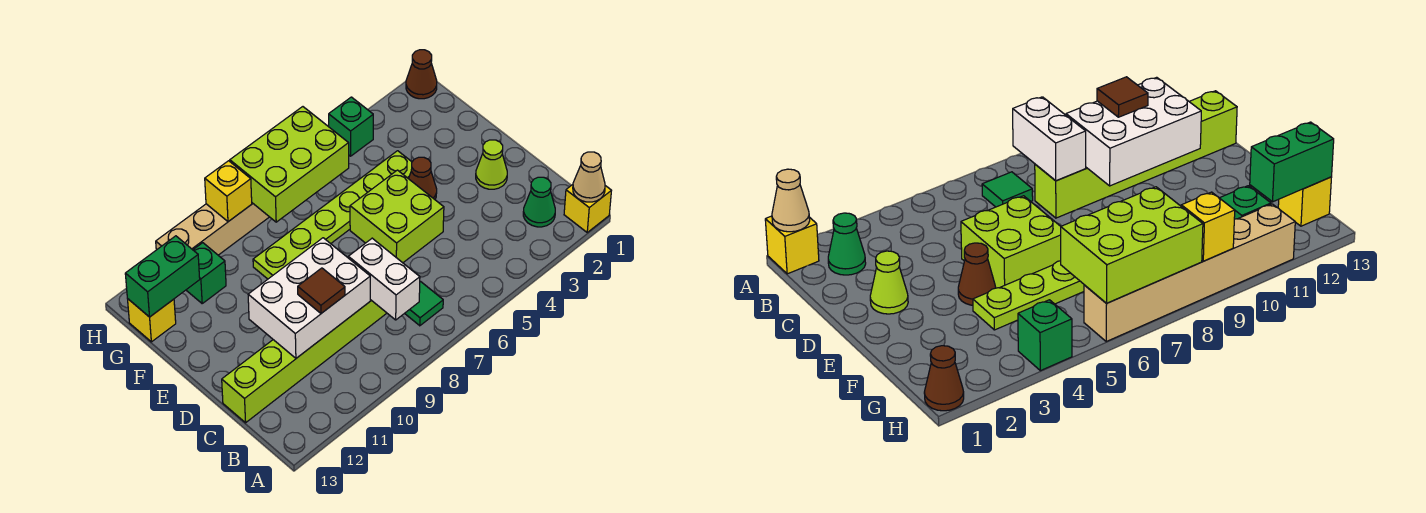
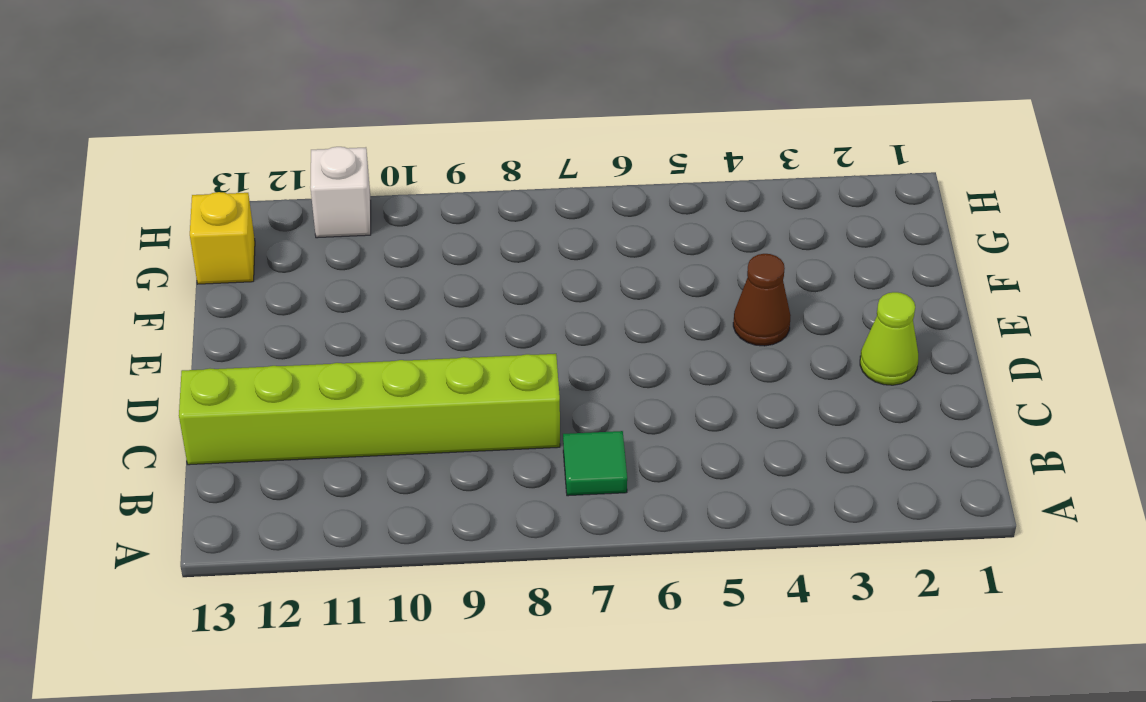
white 1x1 brick [310,147,371,238] -> tan 1x6 brick [156,203,269,255]
none -> yellow 1x1 brick [564,185,611,232]
none -> green 1x1 cone [523,177,555,227]
none -> lime 2x2 brick [350,170,444,263]

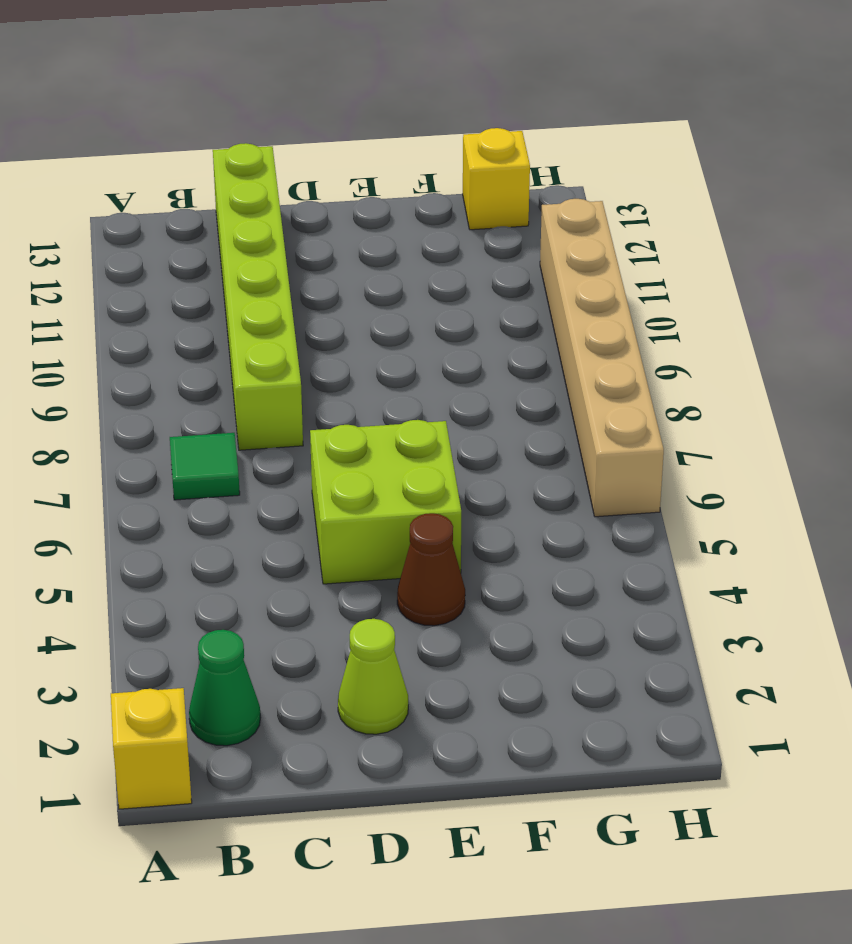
none -> lime 1x6 plate [253,151,412,279]
none -> green 1x1 brick [186,243,226,303]
none -> brown 1x1 cone [406,50,437,99]

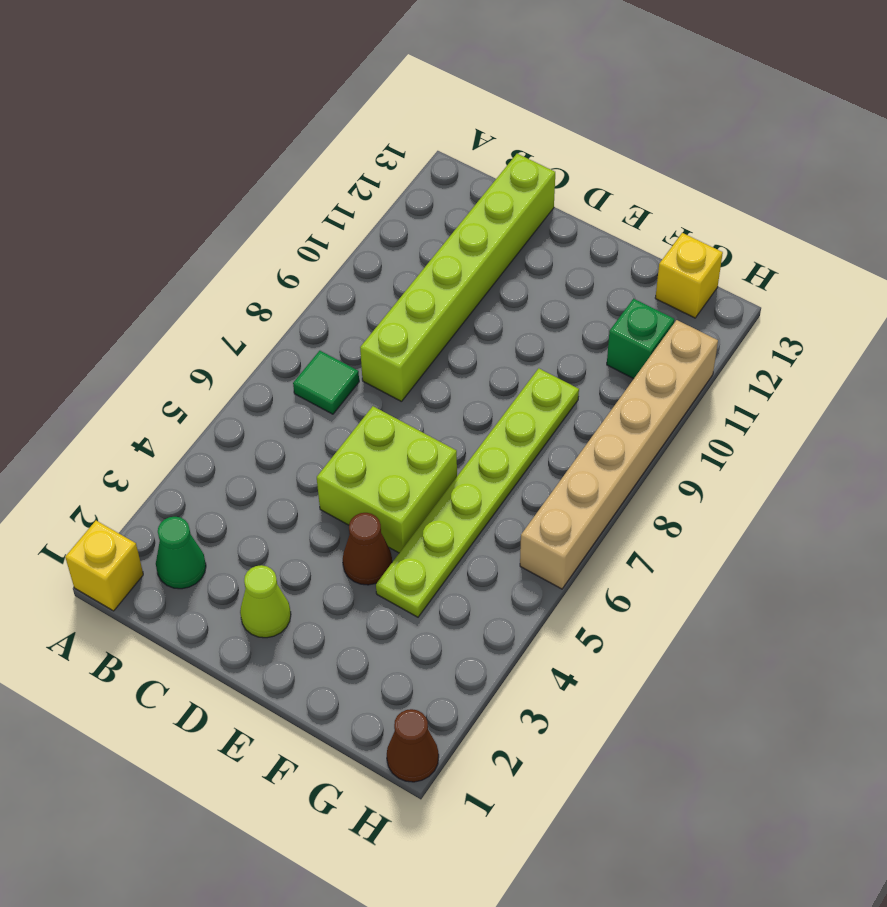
none -> green 1x1 brick [329,97,373,156]
none -> tan 1x1 cone [573,152,605,202]
none -> white 1x2 brick [348,238,420,320]

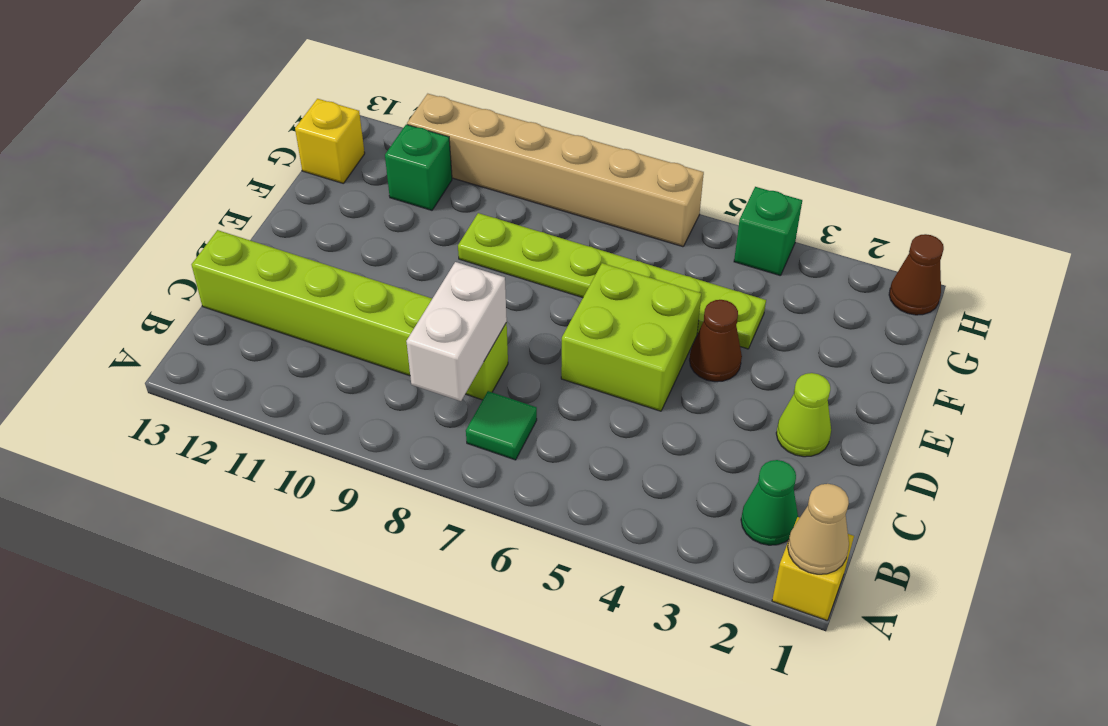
none -> white 2x3 brick [248,238,370,358]
none -> lime 2x3 brick [230,107,349,222]
none -> green 1x2 brick [125,236,200,317]

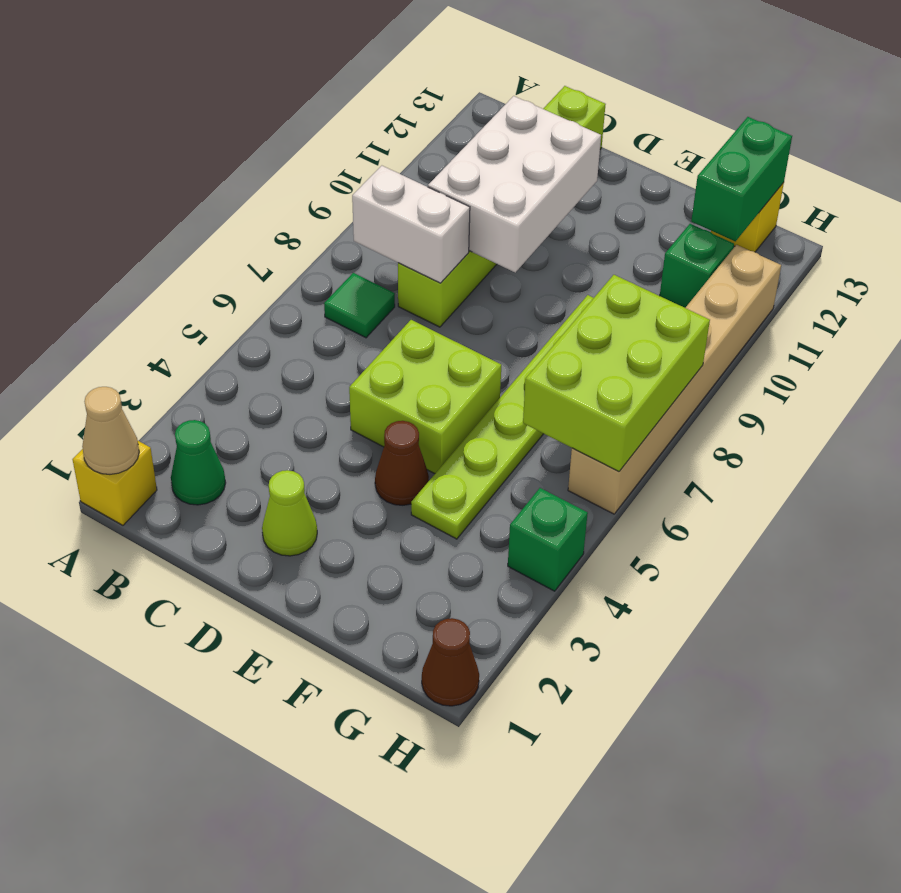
none -> yellow 1x1 brick [205,161,252,222]
none -> brown 1x1 tile [298,268,345,313]

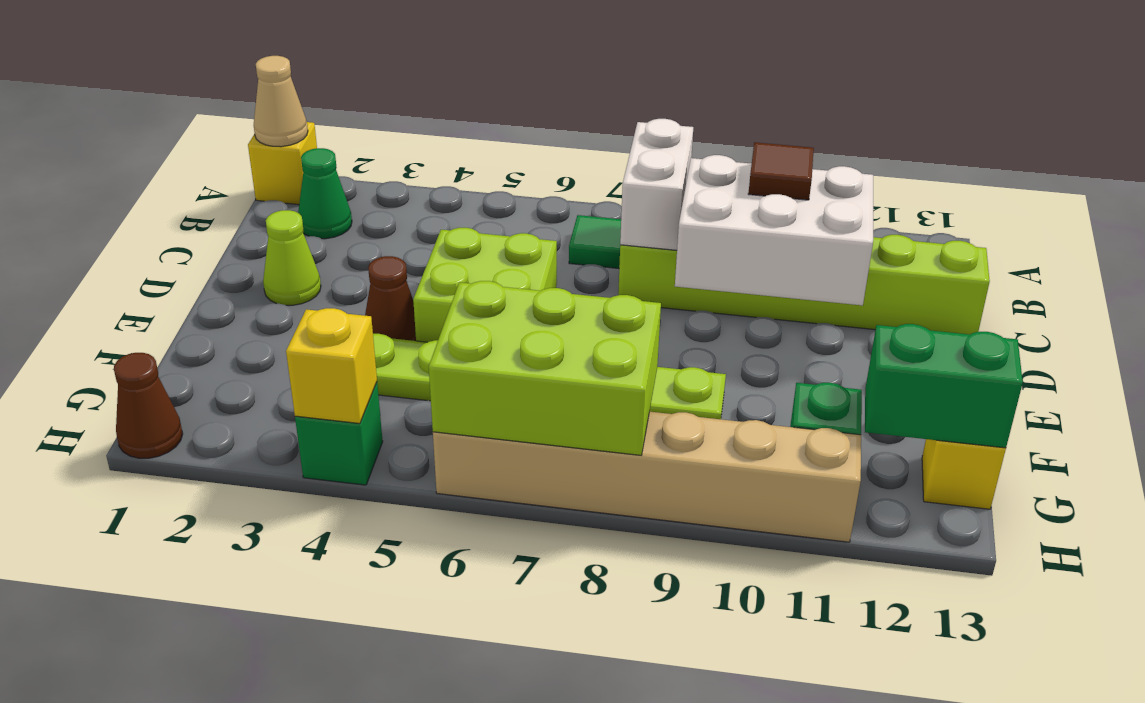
yellow 1x1 brick [286,308,377,423] -> yellow 1x1 brick moved to [205,161,252,222]

